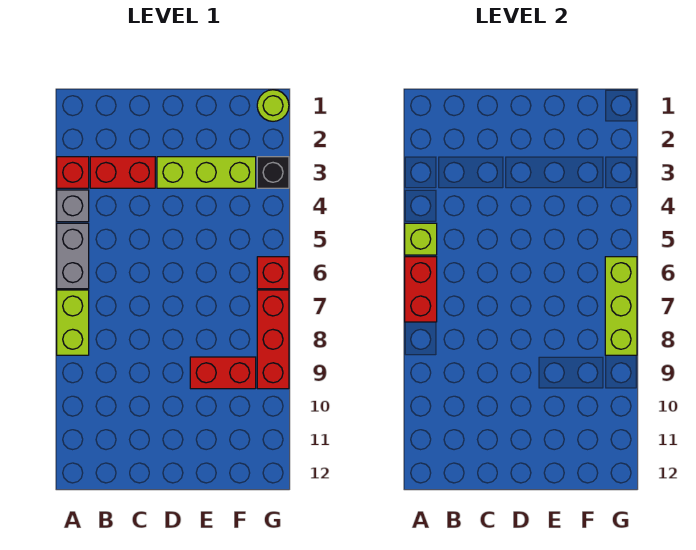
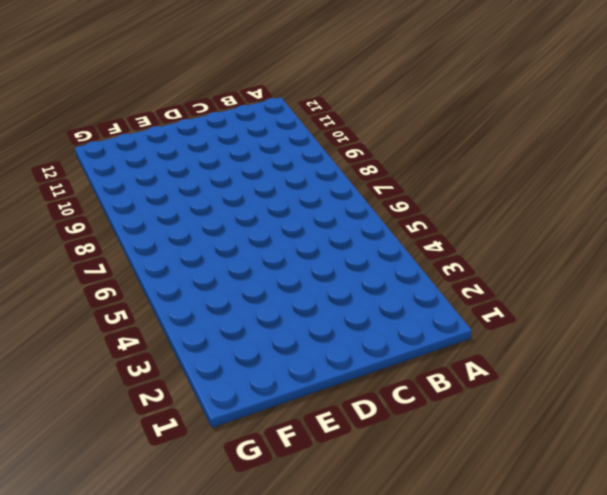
none -> red 1x1 brick [57,157,89,188]
none -> grey 1x1 brick [57,190,89,222]
none -> grey 1x2 brick [57,223,89,289]

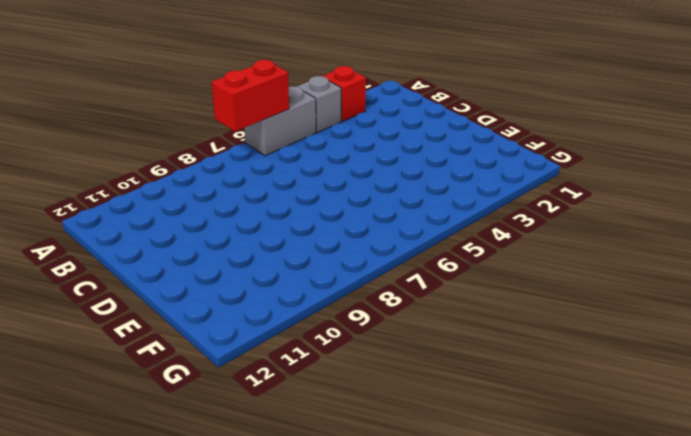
none -> lime 1x2 brick [57,290,89,355]
none -> red 1x2 brick [90,157,155,188]
none -> lime 1x3 brick [157,157,256,188]

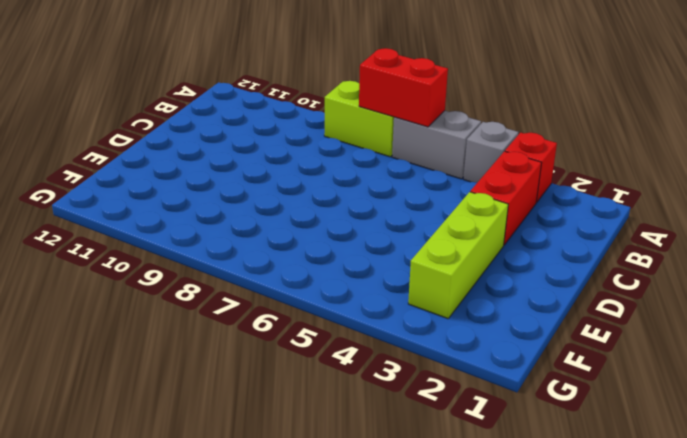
none -> red 1x2 brick [190,357,256,389]
none -> lime 1x1 round brick [257,90,289,121]
none -> black 1x1 brick [257,157,289,188]

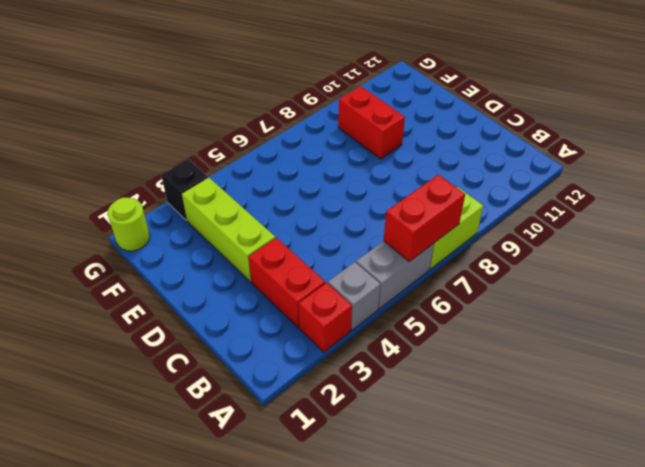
none -> red 1x1 brick [257,257,289,289]
none -> red 1x3 brick [257,290,289,389]
none -> lime 1x1 brick [405,223,437,255]

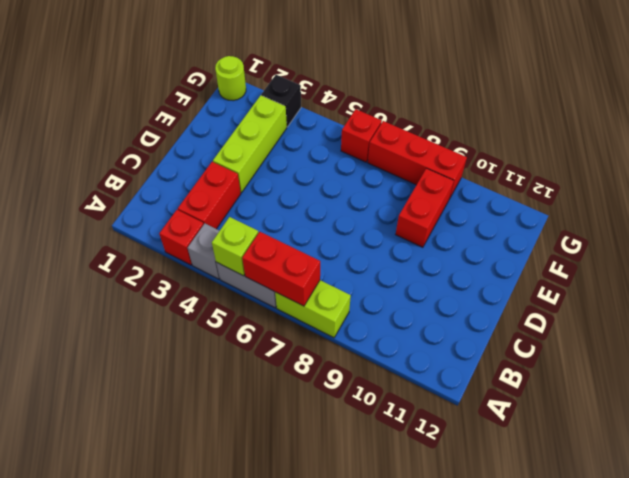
none -> lime 1x3 brick [605,257,637,355]

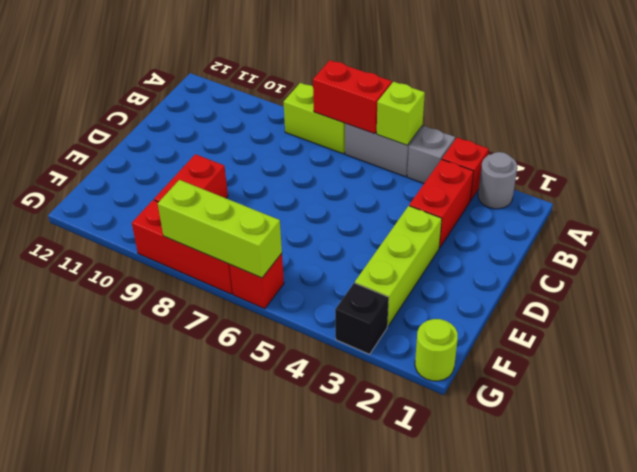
grey 1x1 round brick [478,152,517,209] -> none

